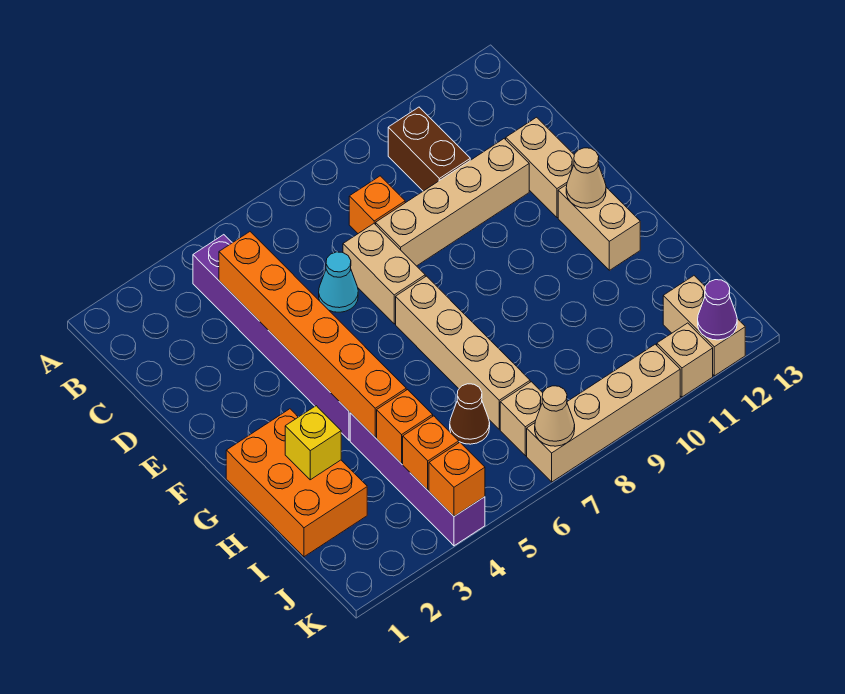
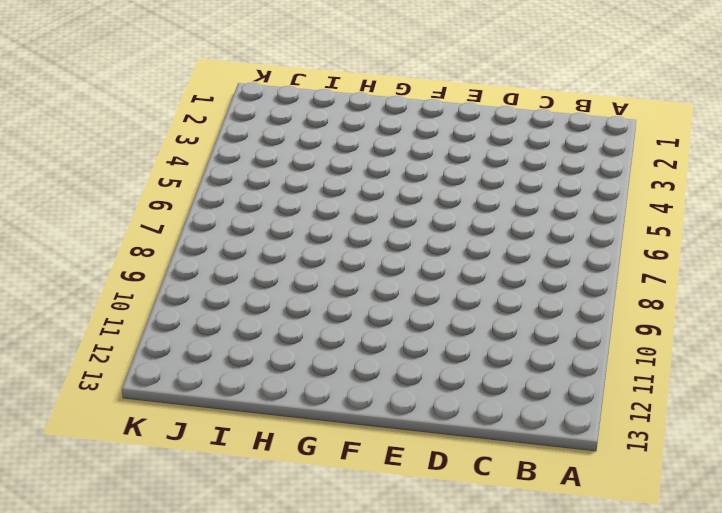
none -> purple 1x6 brick [193,235,350,440]
none -> brown 1x2 brick [388,107,470,191]
none -> orange 1x1 brick [349,176,405,233]

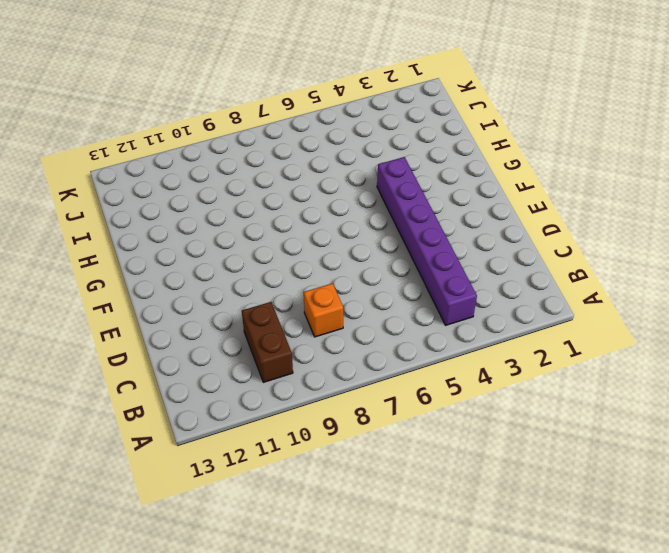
none -> cyan 1x1 cone [319,252,358,312]
none -> tan 1x2 brick [343,224,425,324]
none -> tan 1x4 brick [376,139,529,266]

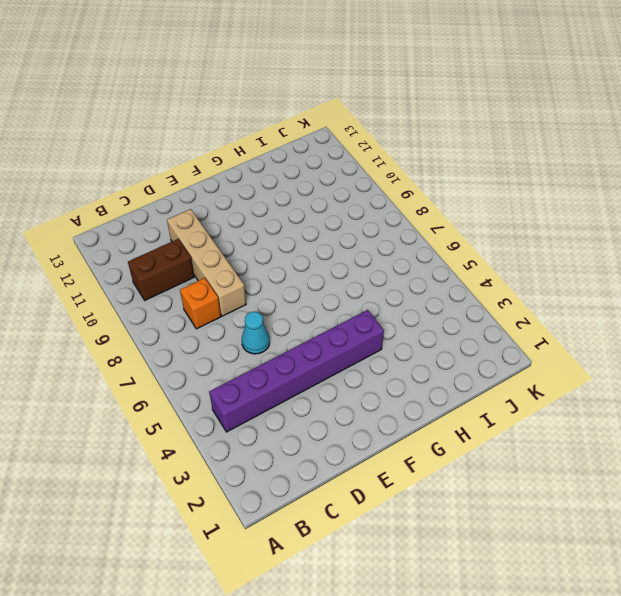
none -> tan 1x2 brick [343,224,425,324]
none -> tan 1x2 brick [506,117,574,218]
none -> tan 1x4 brick [396,276,530,429]

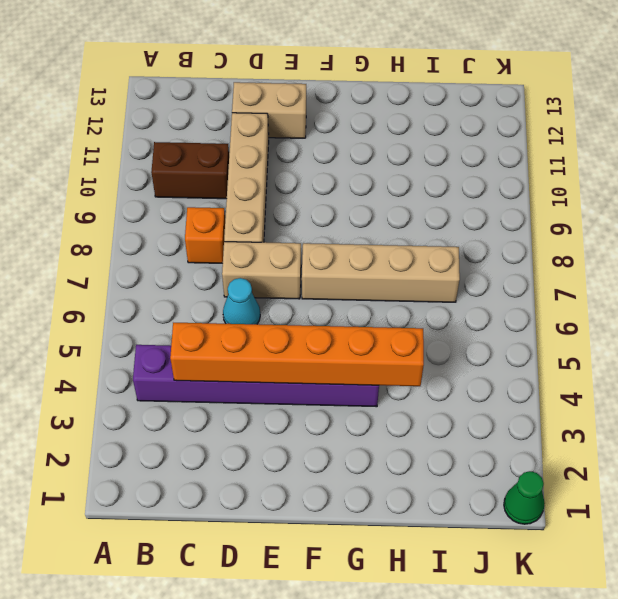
green 1x1 cone [504,471,545,524] -> none
none -> tan 1x2 brick [558,185,640,270]
none -> orange 2x3 brick [226,409,367,557]
none -> purple 1x4 brick [350,413,485,546]

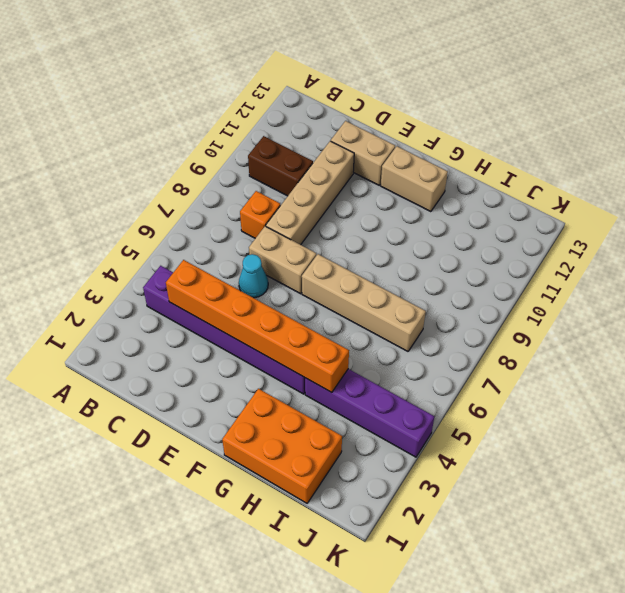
none -> brown 1x1 cone [450,384,490,444]
none -> tan 1x1 brick [500,382,543,456]
none -> tan 1x2 brick [663,276,745,376]

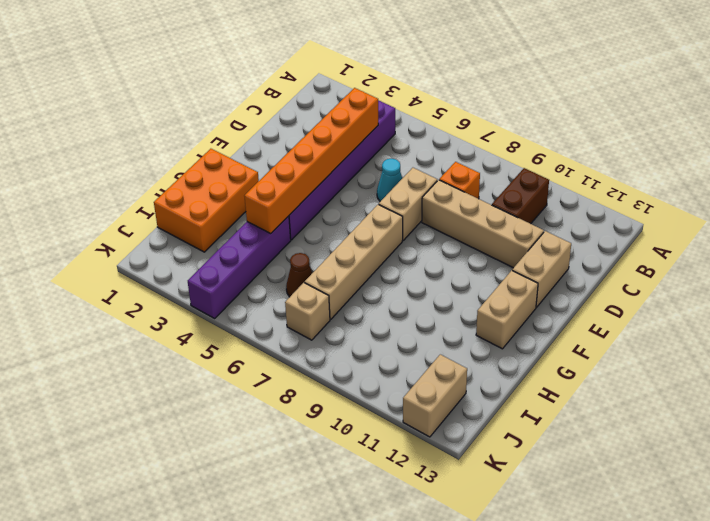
none -> tan 1x4 brick [527,344,680,482]
none -> tan 1x1 brick [657,323,713,397]
none -> tan 1x1 cone [566,148,606,208]

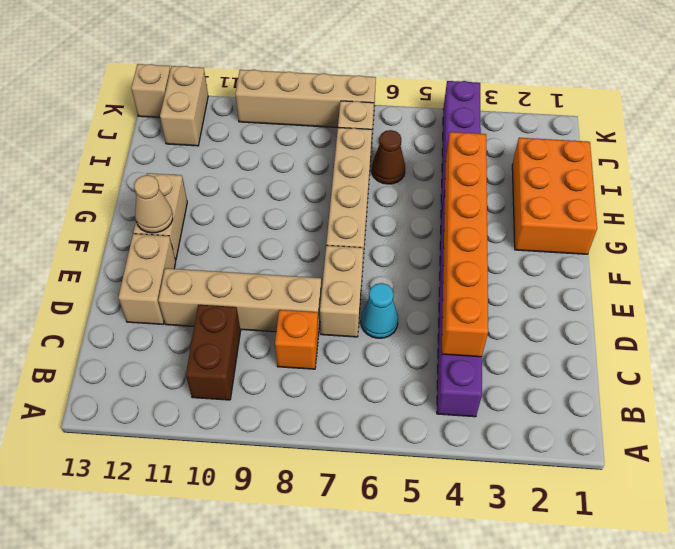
tan 1x1 brick [131,64,170,118] -> tan 1x1 brick moved to [657,323,713,397]
none -> yellow 1x1 brick [285,406,341,480]
none -> orange 1x1 brick [377,390,433,464]
none -> orange 1x1 brick [403,416,459,490]

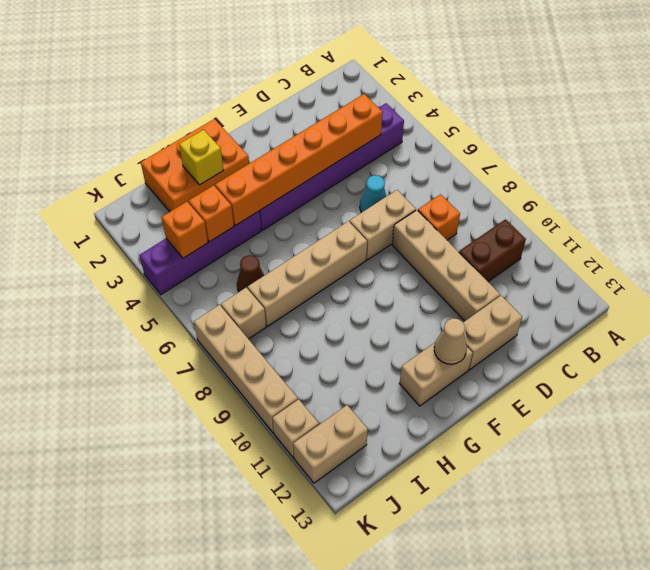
none -> orange 1x1 brick [429,442,485,516]
none -> tan 1x1 cone [535,386,575,446]
none -> purple 1x1 cone [698,280,737,340]

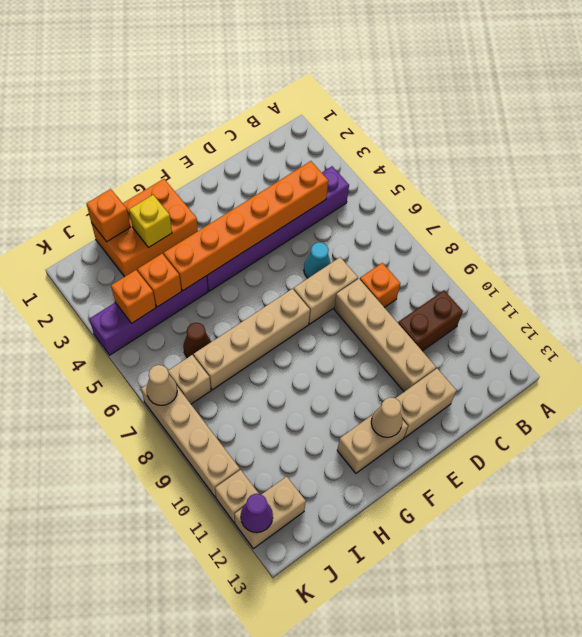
orange 1x1 brick [86,189,130,242] -> orange 1x1 brick moved to [429,442,485,516]

